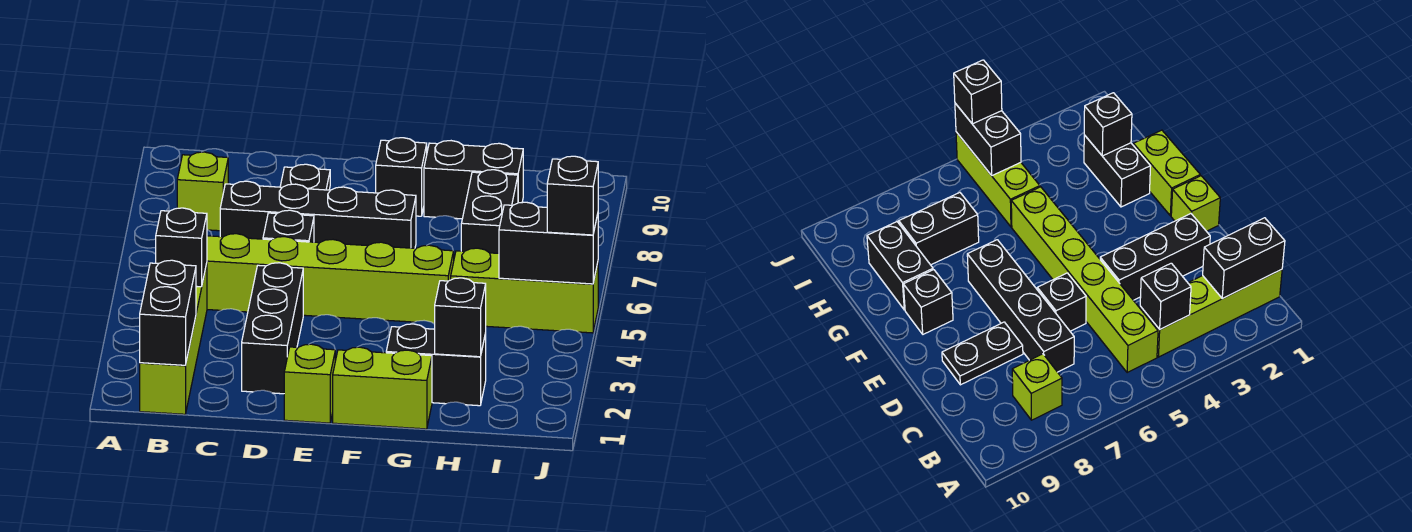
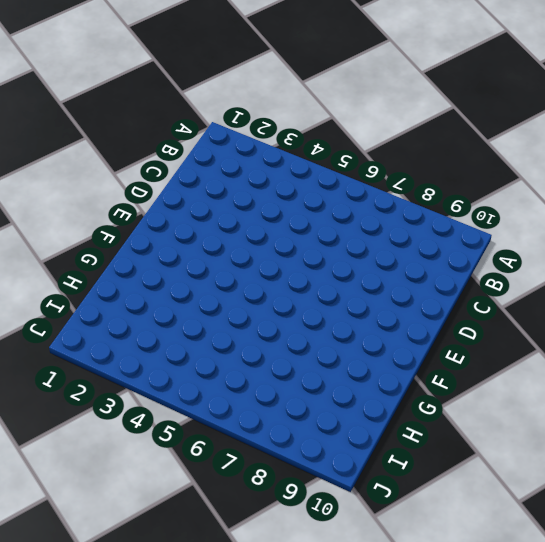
none -> lime 1x4 brick [140,264,207,414]
none -> lime 1x6 brick [207,234,454,323]
none -> lime 1x1 brick [177,152,228,231]

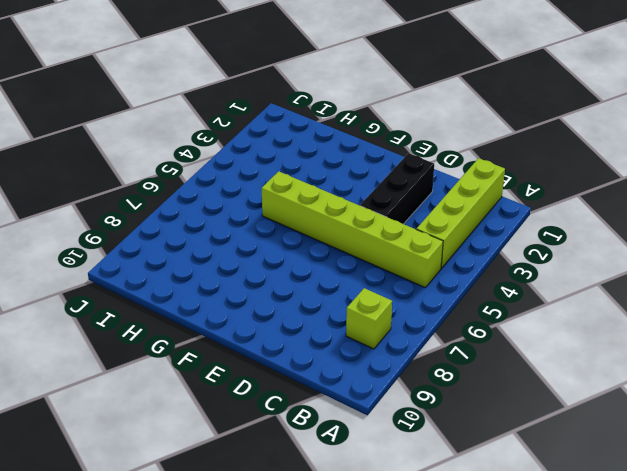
none -> black 1x4 brick [220,181,416,248]
none -> black 1x1 brick [263,210,314,242]
none -> black 1x2 plate [280,164,330,190]

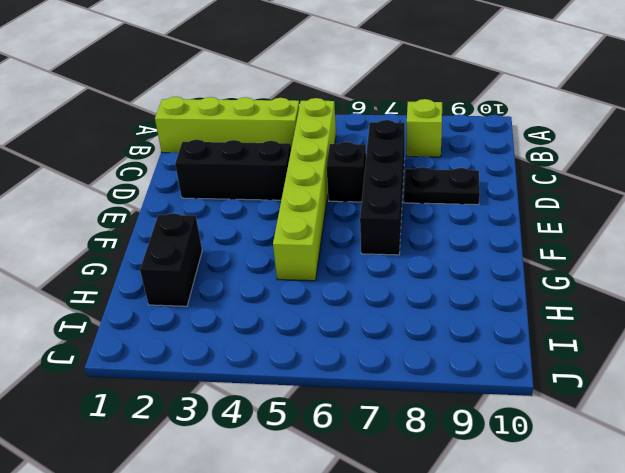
none -> lime 1x1 brick [284,344,335,423]
none -> lime 1x2 brick [333,347,432,429]
none -> black 1x1 brick [376,138,427,216]

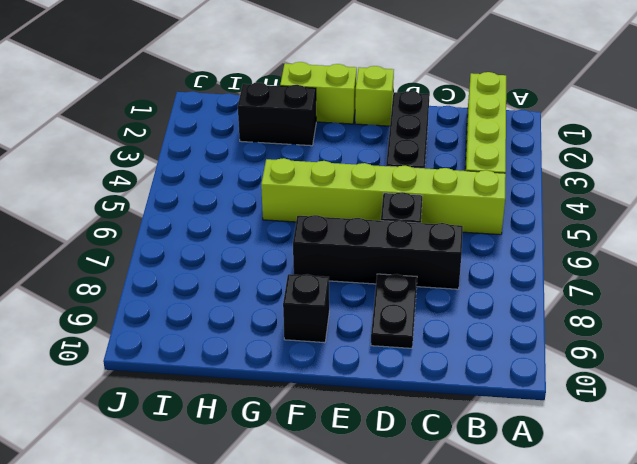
none -> lime 1x1 brick [177,152,228,231]
none -> black 1x2 brick [424,141,523,219]
none -> lime 1x3 brick [451,248,598,333]

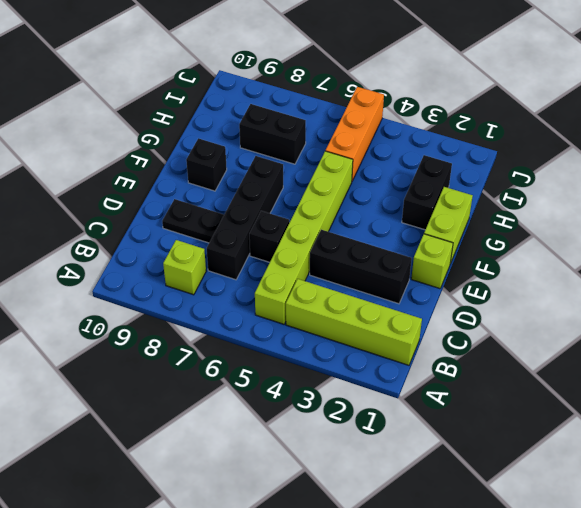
orange 1x3 brick [326,87,384,181] -> lime 1x3 brick [451,248,598,333]
none -> black 1x2 brick [424,141,523,219]
none -> black 1x2 brick [140,260,196,365]
none -> black 1x1 brick [156,208,207,287]

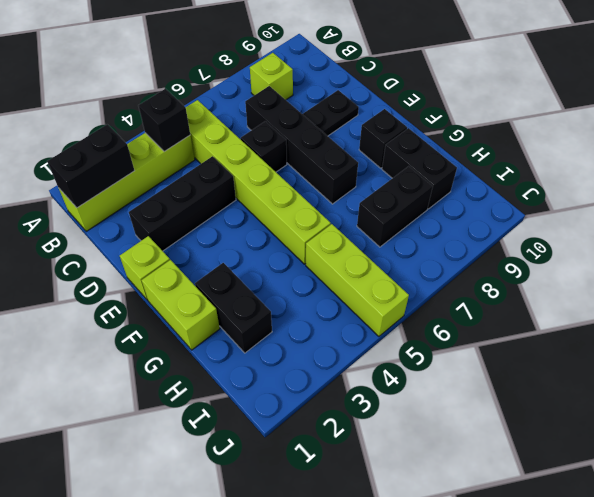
none -> black 1x1 brick [435,278,486,357]
none -> black 1x2 brick [499,202,598,284]
none -> black 1x1 brick [547,156,598,235]

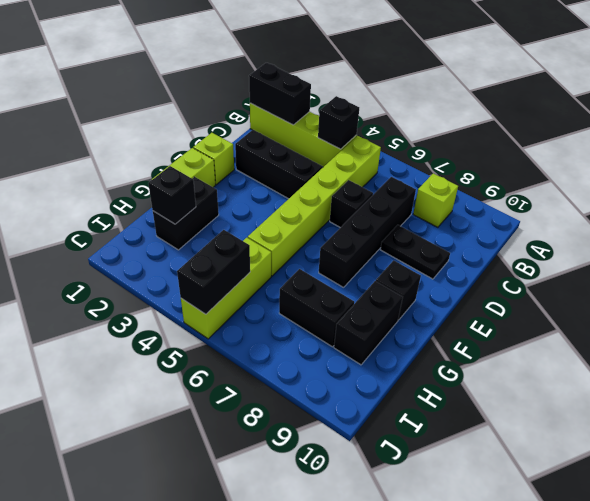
none -> black 1x1 brick [547,156,598,235]

